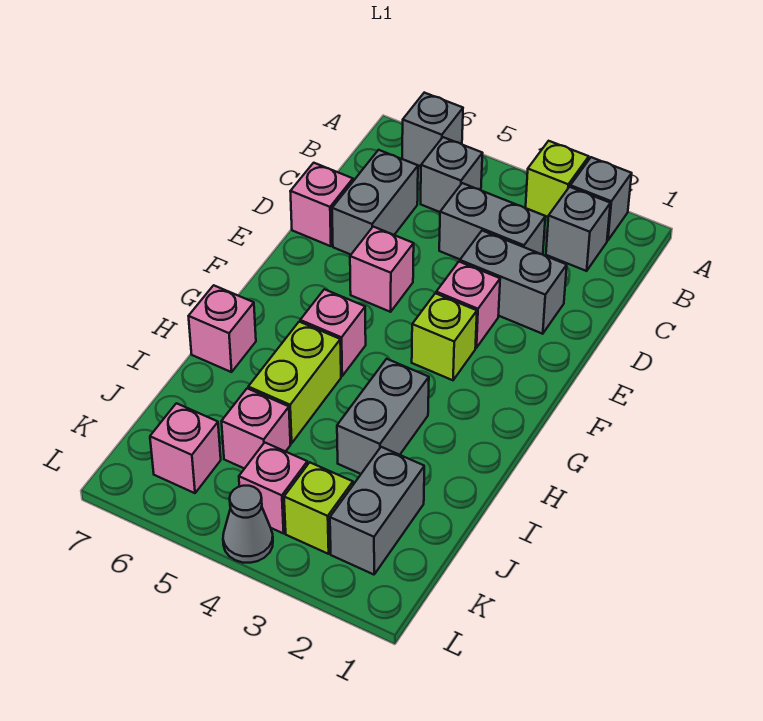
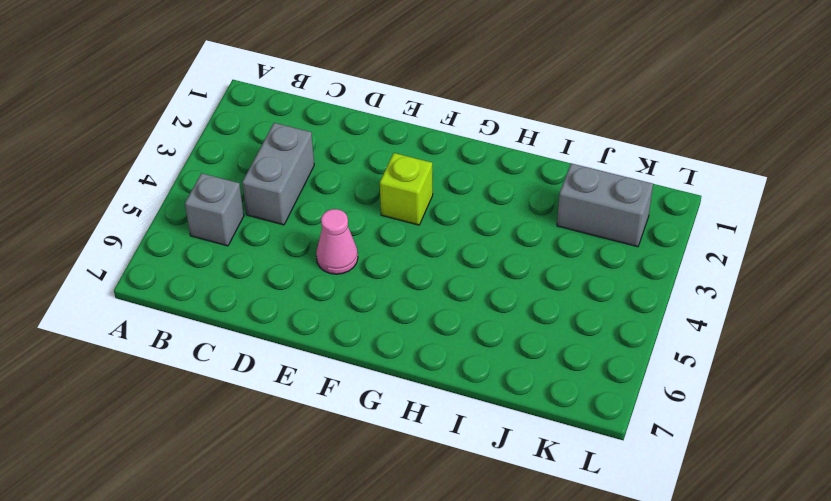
pink 1x1 cone [316,209,358,274] -> pink 1x1 brick [350,227,414,312]
none -> grey 1x1 brick [570,157,632,241]
none -> lime 1x1 brick [526,141,589,217]
none -> grey 1x1 brick [402,93,463,166]

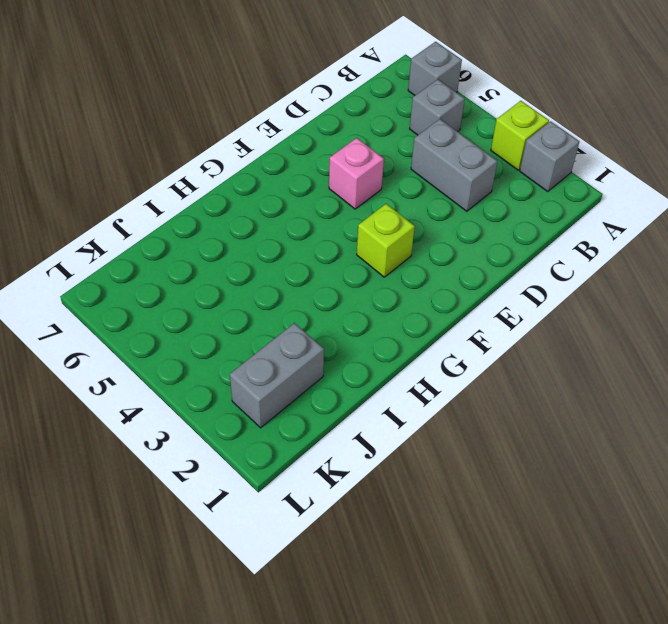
none -> grey 1x1 brick [546,187,610,271]
none -> grey 1x2 brick [332,150,418,255]
none -> grey 1x2 brick [460,231,567,334]

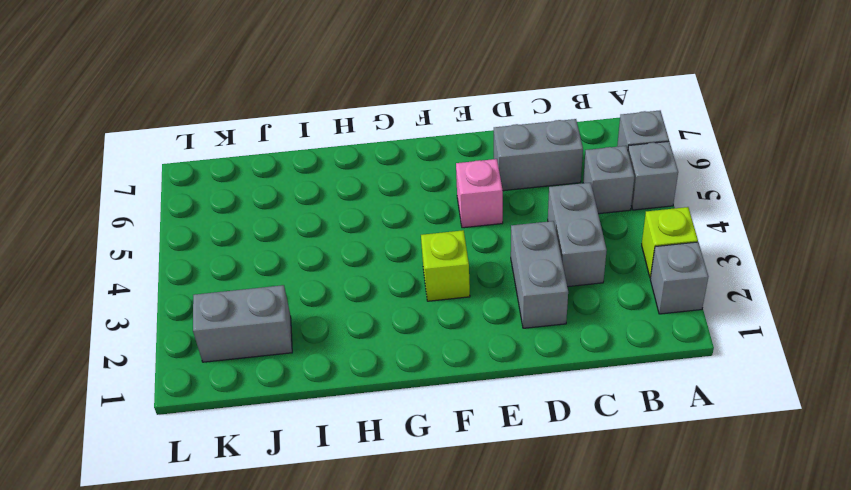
grey 1x1 brick [628,141,678,210] -> grey 1x1 brick moved to [546,187,610,271]
none -> pink 1x1 brick [290,163,353,246]
none -> pink 1x1 brick [436,262,500,348]
none -> pink 1x1 brick [300,289,366,376]

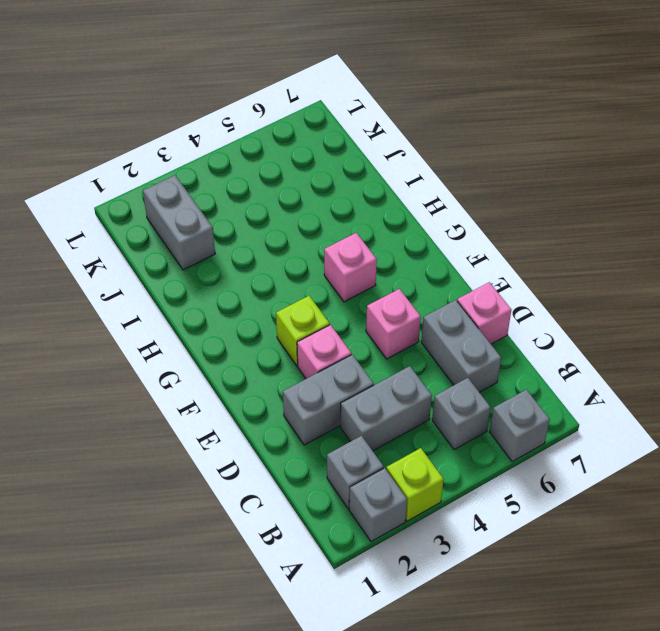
none -> grey 1x2 brick [337,359,429,474]
none -> lime 1x2 brick [248,322,341,443]
none -> pink 1x1 brick [189,285,256,372]

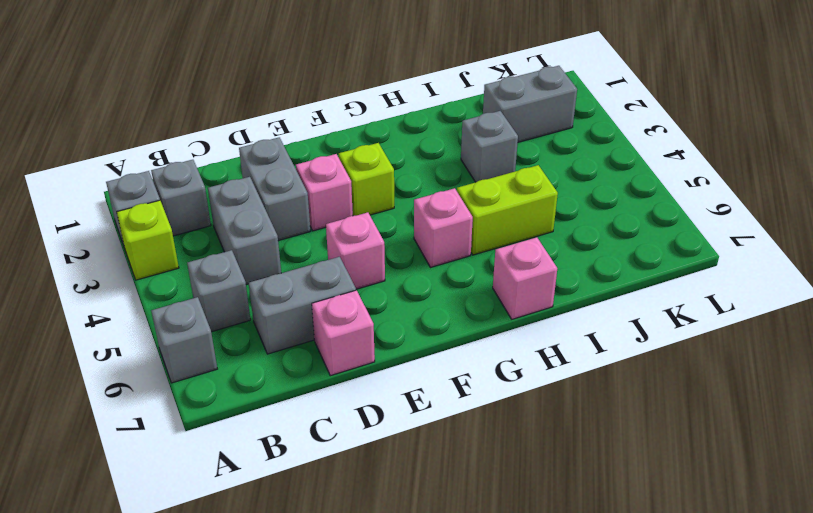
grey 1x1 brick [461,111,518,182] -> grey 1x2 brick [337,359,429,474]
none -> pink 1x1 brick [222,388,291,469]
none -> lime 1x1 brick [284,462,353,554]
none -> pink 1x1 brick [239,443,308,533]

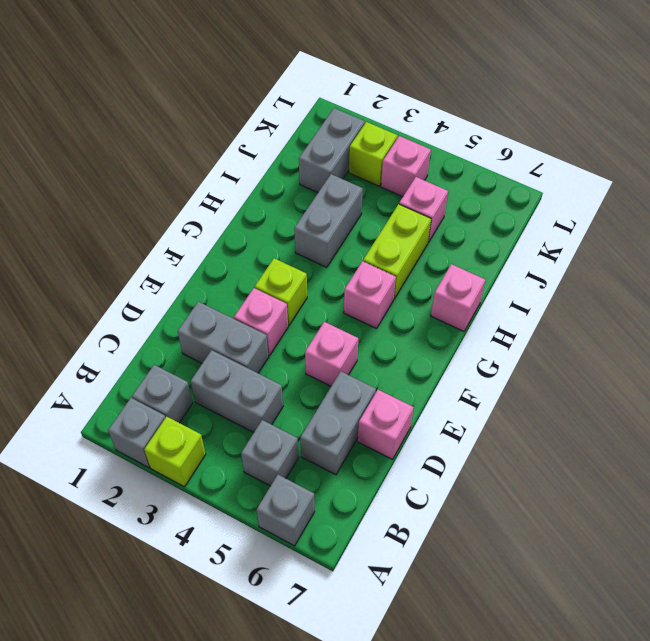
none -> pink 1x1 brick [150,403,221,493]
none -> grey 1x1 cone [223,486,273,563]

